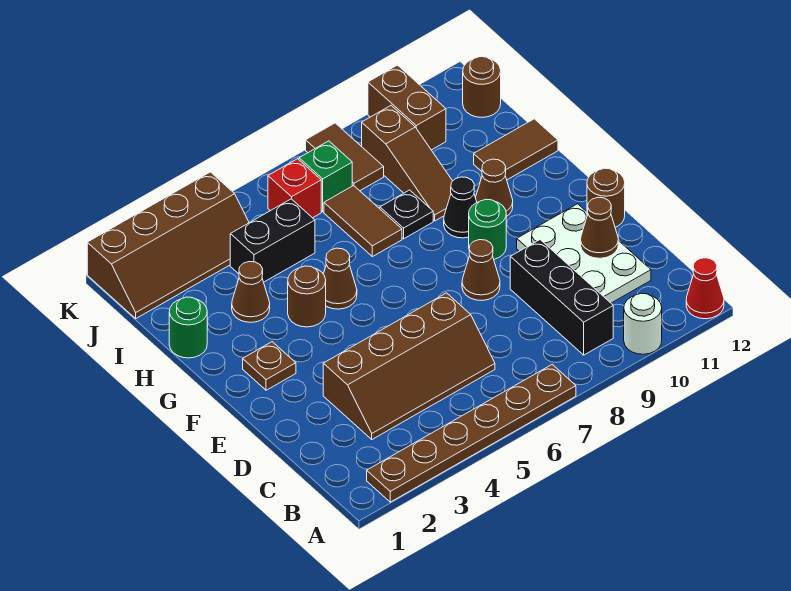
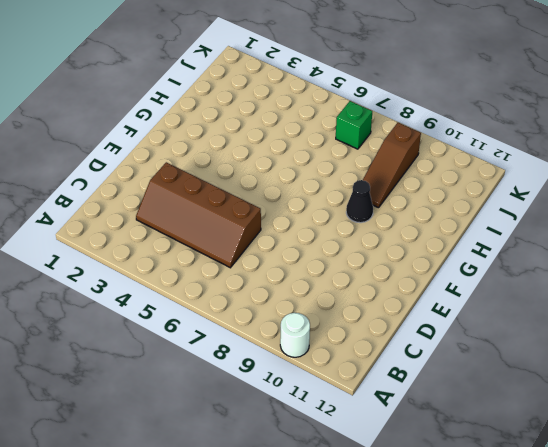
none -> brown 1x6 plate [367,365,576,502]
none -> red 1x1 cone [686,258,724,319]
none -> black 1x3 brick [510,240,613,355]

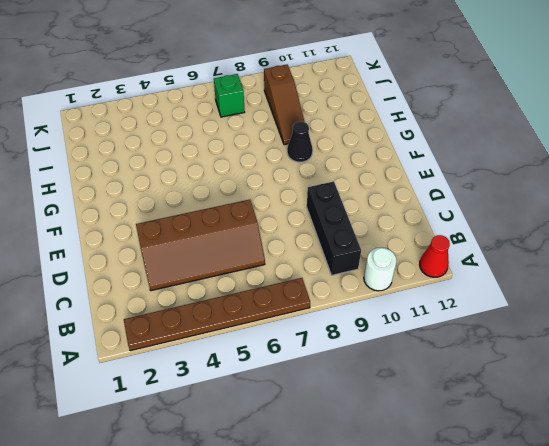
none -> white 2x3 plate [517,204,651,303]
none -> brown 1x1 cone [462,240,500,301]
none -> brown 1x1 round brick [587,168,625,227]

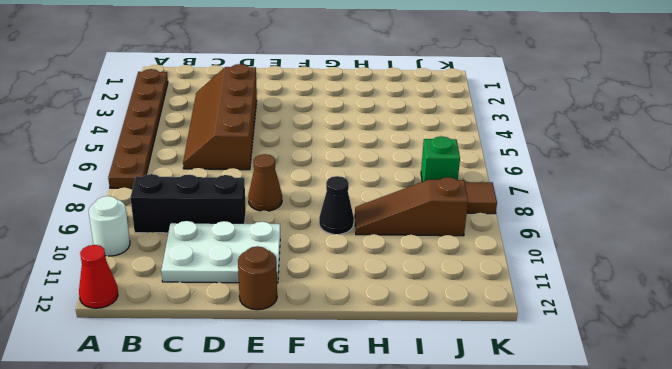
none -> brown 1x1 plate [243,342,296,390]
none -> green 1x1 round brick [469,199,506,259]
none -> brown 1x1 round brick [288,266,326,327]

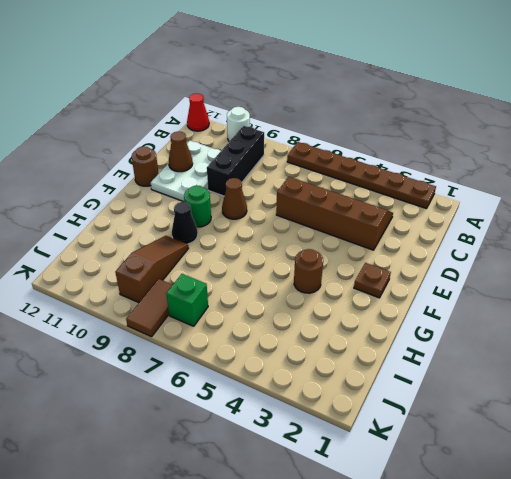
none -> brown 1x1 cone [324,248,357,309]
none -> brown 1x1 cone [475,159,513,217]
none -> green 1x1 round brick [169,297,207,358]

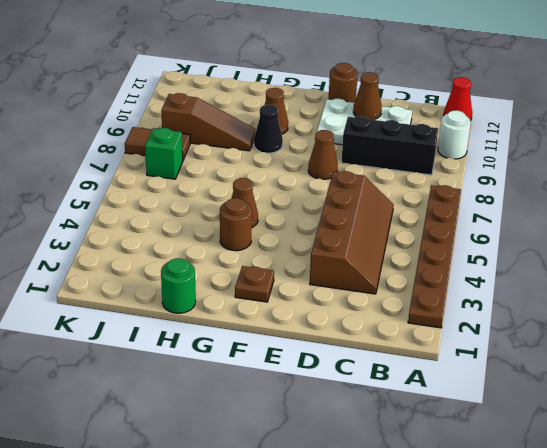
none -> green 1x1 round brick [469,199,506,259]
none -> brown 1x1 cone [232,262,270,322]
none -> brown 1x2 tile [324,186,402,257]

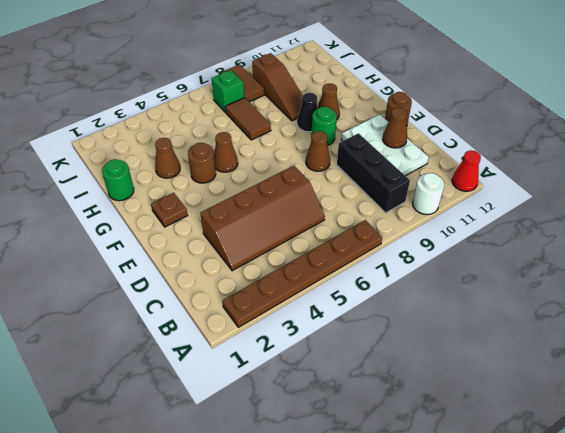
none -> black 1x1 plate [380,190,433,239]
none -> brown 1x2 tile [474,119,558,180]
none -> black 1x2 brick [230,199,315,282]

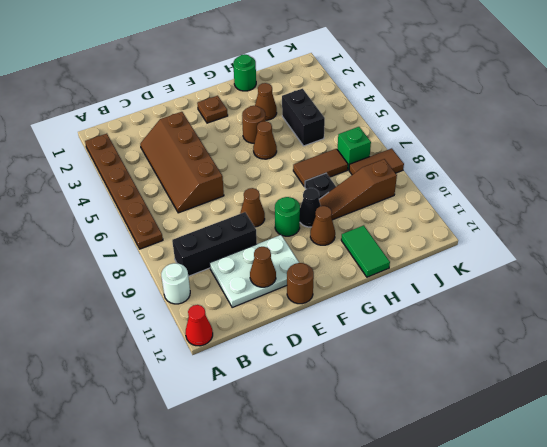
green 1x2 tile [341,225,390,277] -> brown 1x2 tile [474,119,558,180]
none -> brown 2x4 slope [87,172,249,318]
none -> red 1x1 brick [268,159,321,218]
none -> brown 1x2 brick [368,65,446,150]

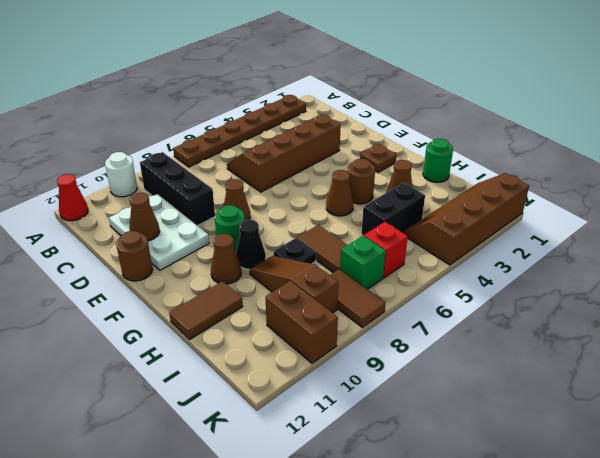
none -> brown 1x1 round brick [463,57,501,117]

